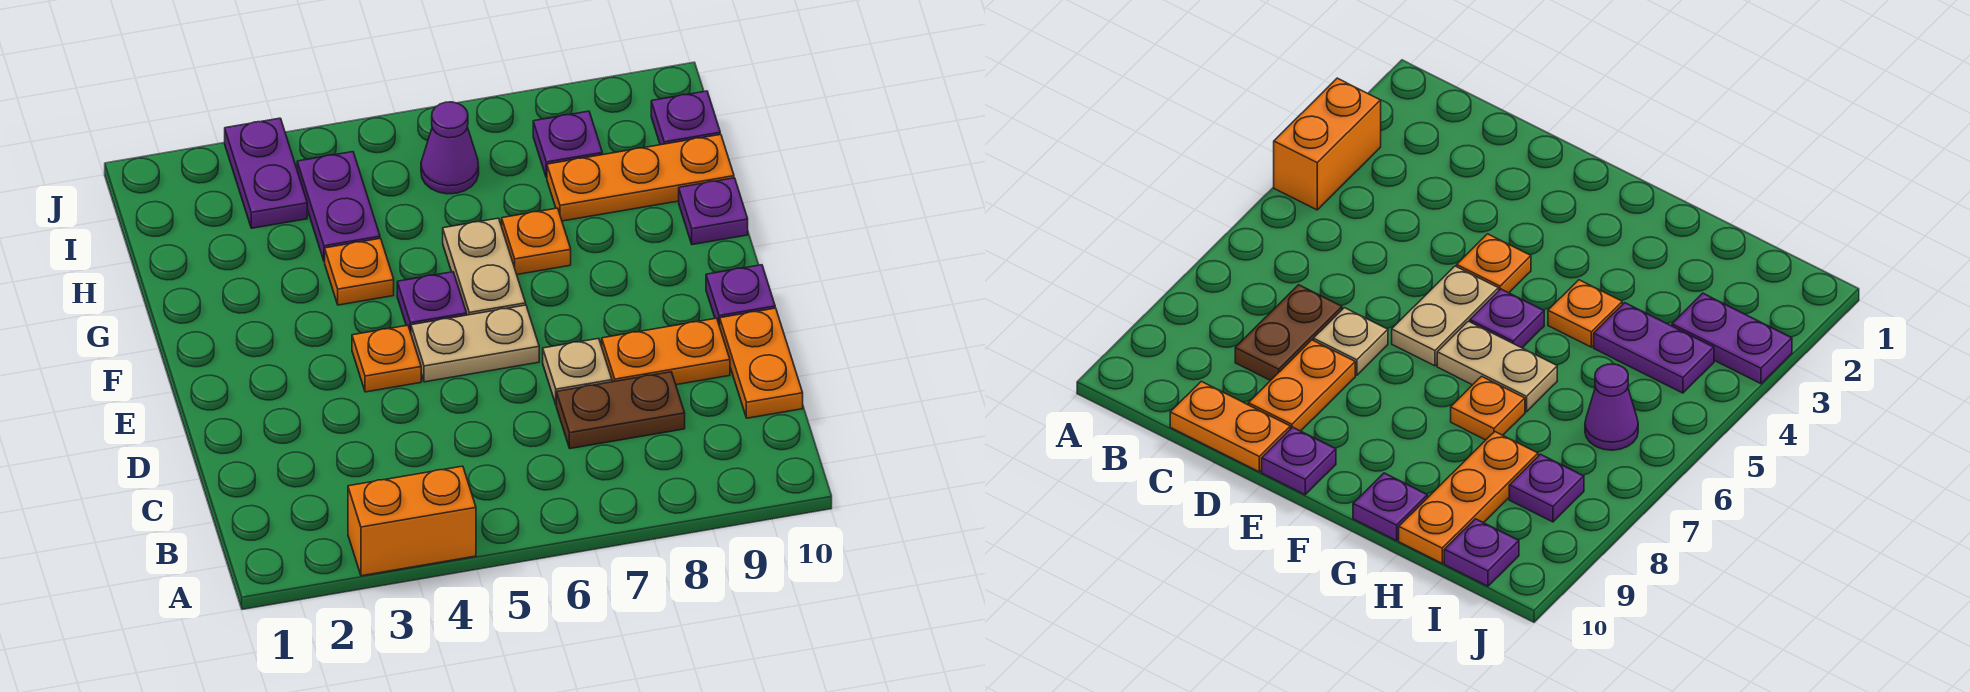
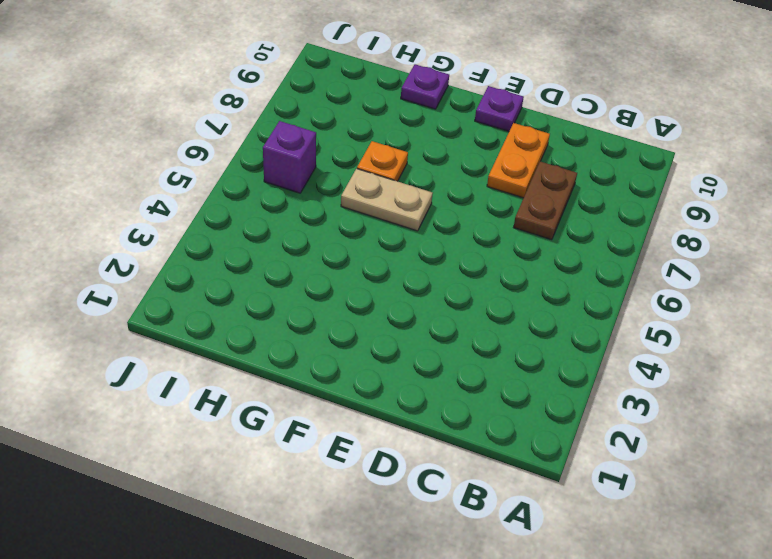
purple 1x1 brick [263,121,316,193] -> purple 1x1 cone [421,102,479,194]
none -> orange 1x2 brick [348,466,476,576]
none -> orange 1x2 plate [720,308,803,418]
none -> tan 1x1 plate [543,338,612,404]

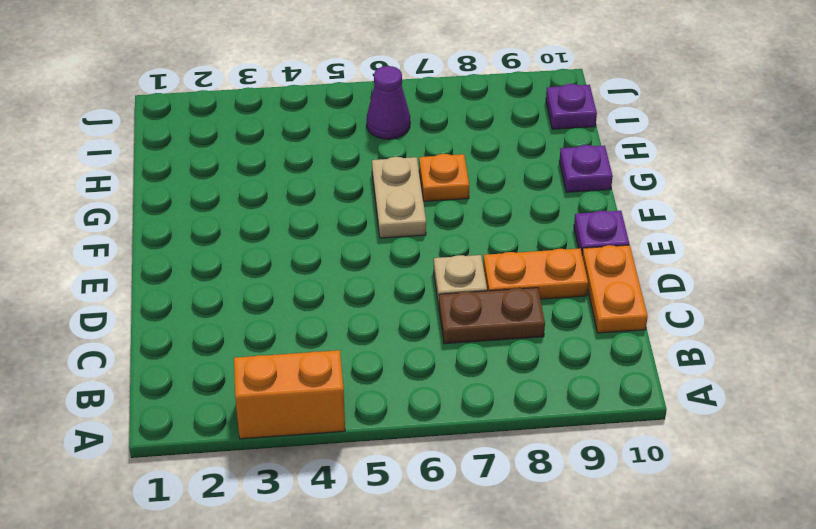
none -> orange 1x1 plate [352,325,421,392]
none -> tan 1x2 plate [411,305,539,382]
none -> purple 1x1 plate [397,272,467,333]

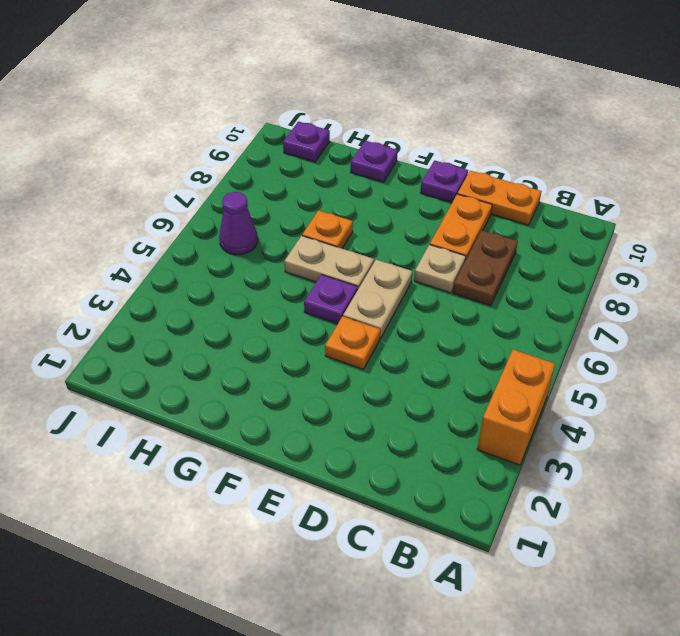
none -> orange 1x1 plate [325,238,394,305]
none -> purple 1x2 plate [297,152,380,262]
none -> orange 1x3 plate [547,134,734,221]

